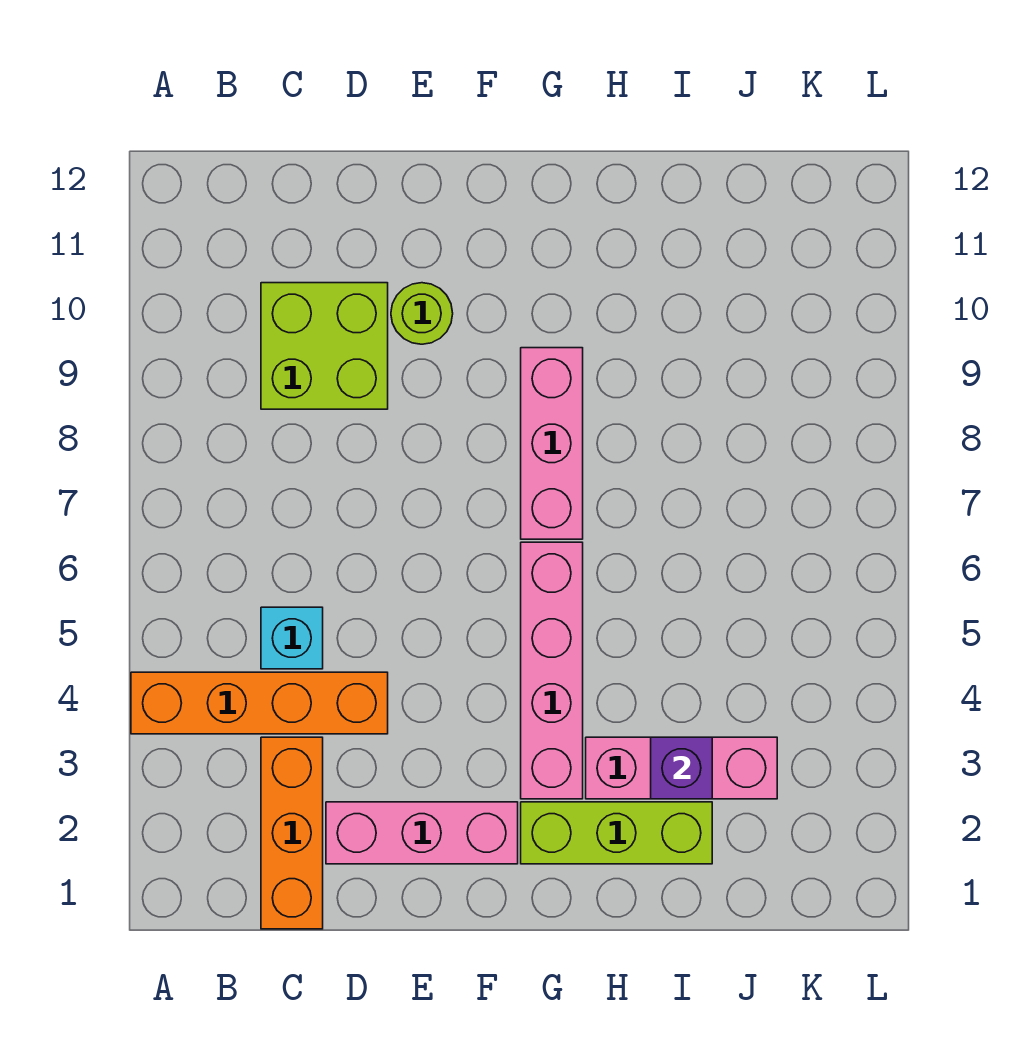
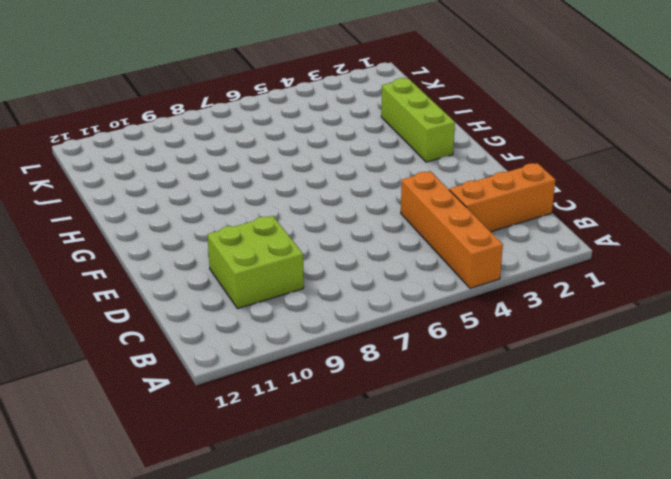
none -> cyan 1x1 brick [261,607,323,669]
none -> pink 1x3 brick [326,802,518,864]

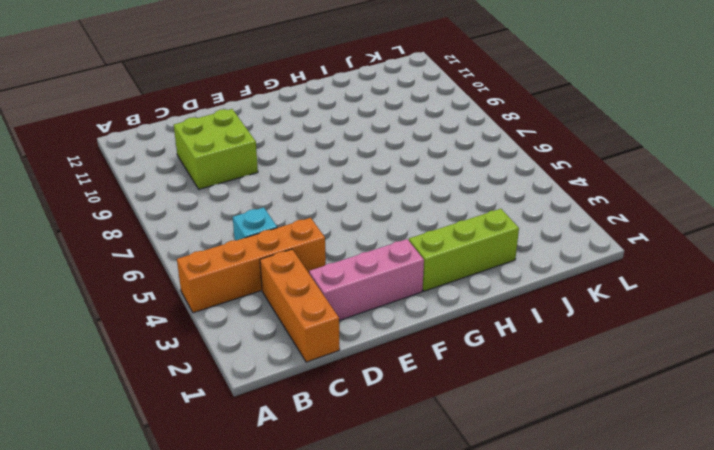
none -> lime 1x1 round brick [391,283,453,344]
none -> pink 1x4 brick [521,542,583,799]

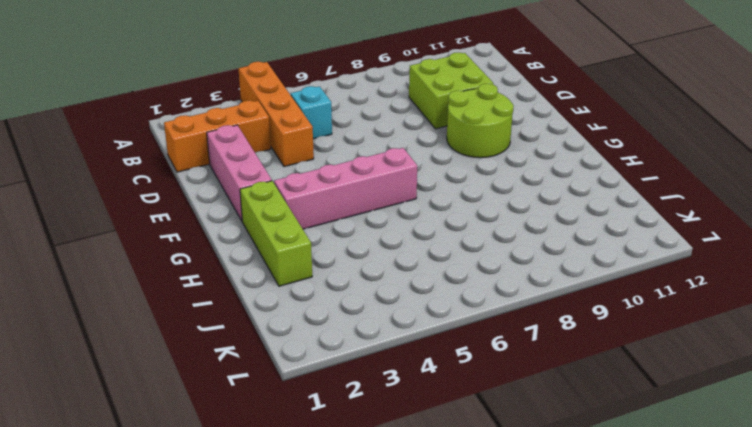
lime 2x2 round brick [447,84,514,158] -> lime 1x1 round brick [391,283,453,344]
none -> pink 1x3 brick [521,348,583,539]
none -> pink 1x3 brick [586,737,777,799]

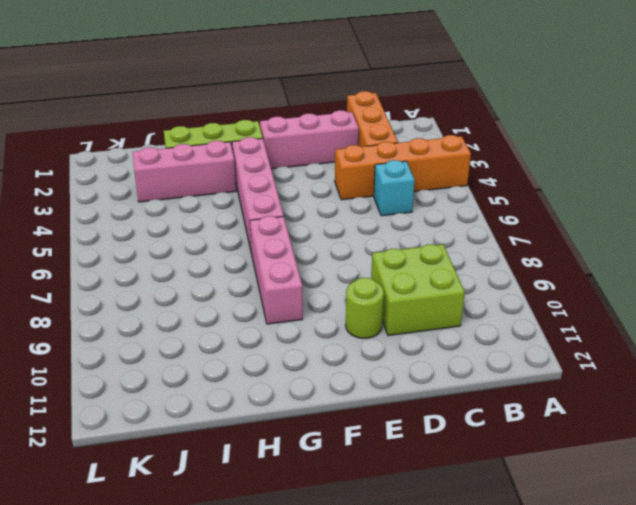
none -> purple 1x1 brick [651,737,712,799]

